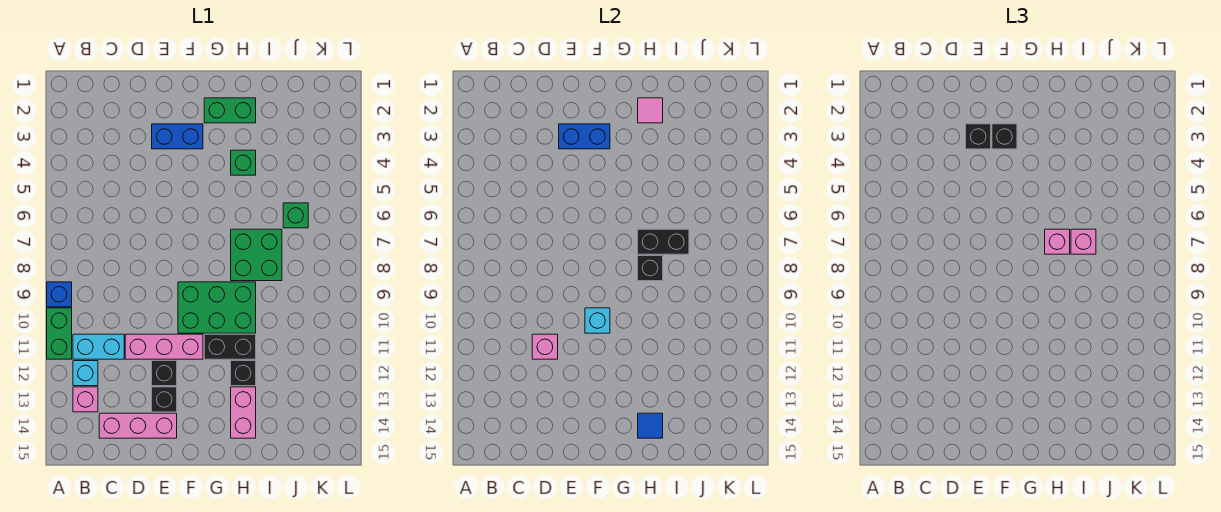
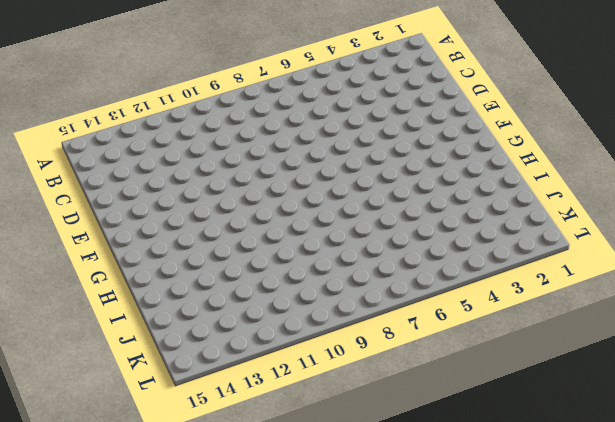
none -> blue 1x1 brick [47,282,72,307]
none -> green 1x2 brick [47,308,72,359]
none -> cyan 1x2 brick [73,334,124,359]

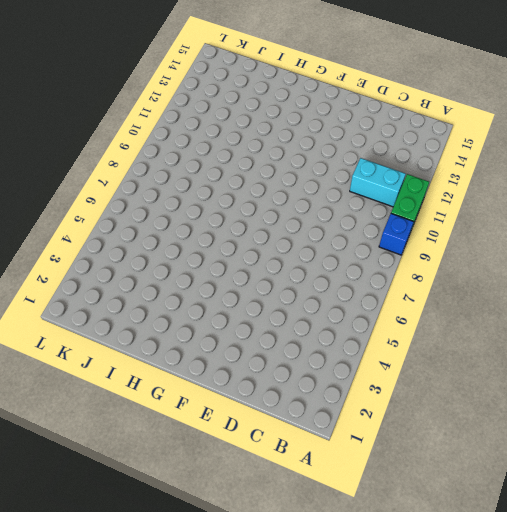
none -> cyan 1x1 brick [73,361,98,386]
none -> pink 1x1 brick [73,387,98,412]
none -> pink 1x3 brick [99,413,177,438]

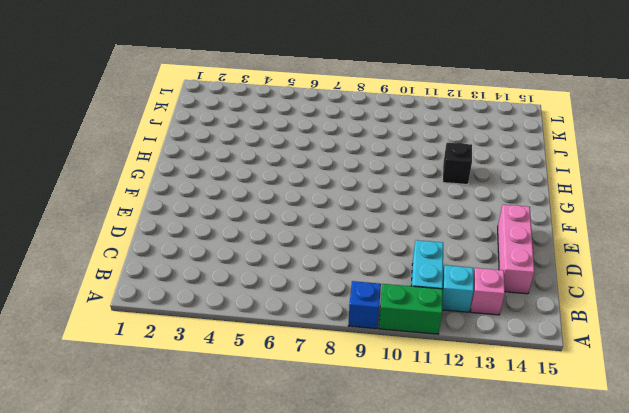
none -> pink 1x3 brick [125,334,203,359]
none -> blue 1x2 brick [152,124,203,149]
none -> black 1x1 brick [152,361,177,386]

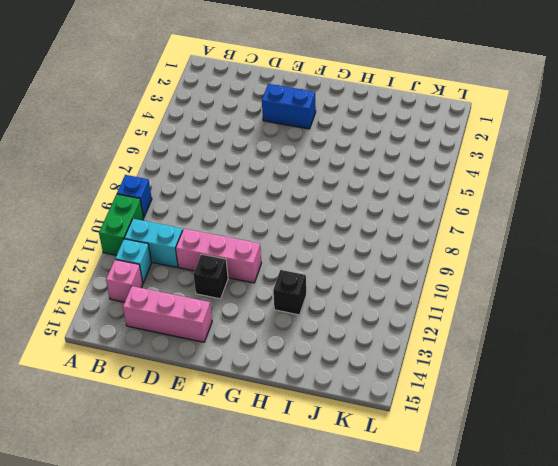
none -> black 1x1 brick [152,387,177,412]
none -> green 2x3 brick [178,282,256,333]
none -> green 1x2 brick [204,98,256,123]

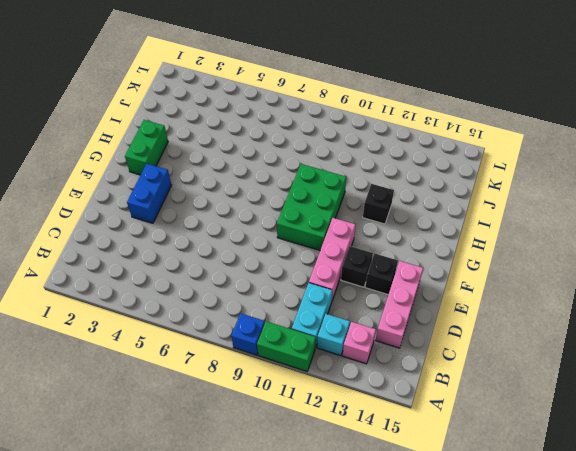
none -> black 1x2 brick [204,334,256,359]
none -> green 1x1 brick [231,150,256,175]
none -> green 2x2 brick [231,229,282,281]

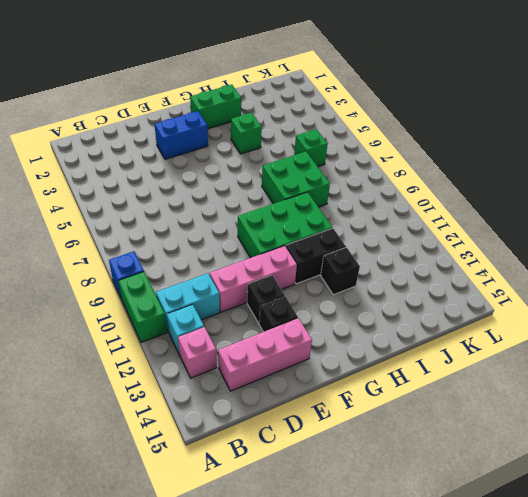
none -> pink 1x2 brick [231,387,256,438]
none -> pink 1x1 brick [532,334,558,359]
none -> blue 1x2 brick [559,124,610,149]

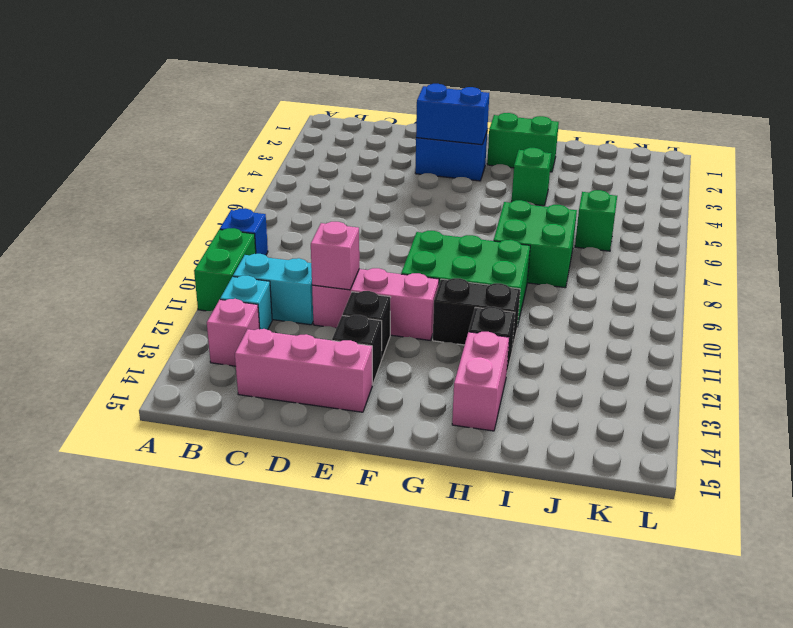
none -> cyan 1x1 brick [585,308,610,333]
none -> pink 1x1 tile [638,98,663,123]
none -> black 1x2 brick [638,229,689,254]

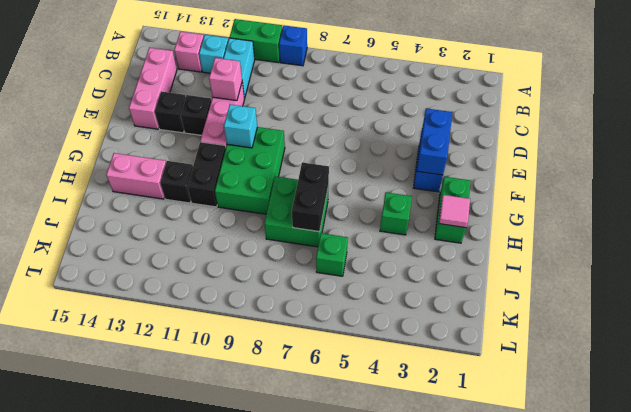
none -> black 1x1 brick [638,256,663,281]
none -> blue 1x1 tile [638,413,663,438]
none -> black 1x1 brick [966,124,991,149]

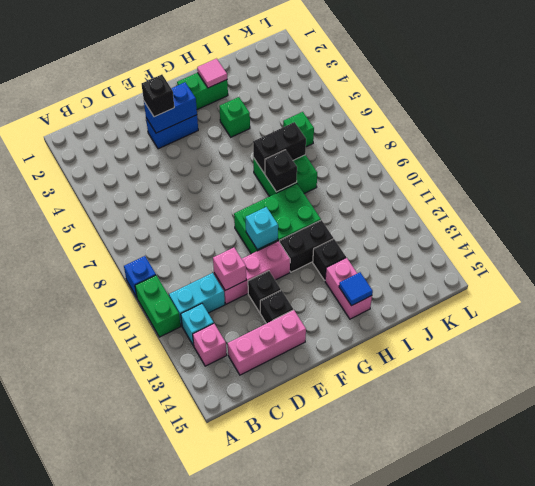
none -> black 1x1 brick [992,124,1017,149]
none -> pink 1x1 brick [1045,229,1070,254]
none -> pink 1x1 brick [1071,229,1096,254]

